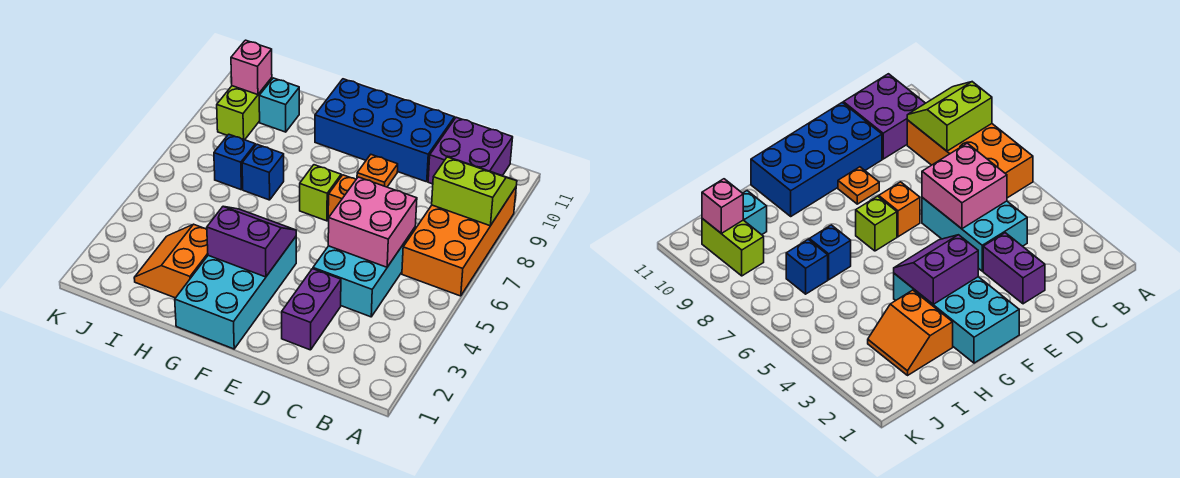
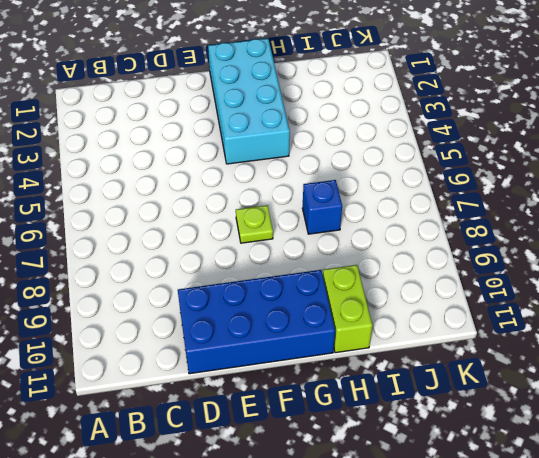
lime 1x1 plate [236,205,273,243] -> lime 1x1 brick [300,165,341,221]
lime 1x2 brick [323,265,372,353] -> lime 1x2 brick moved to [217,78,272,140]
none -> orange 2x4 brick [402,187,516,296]
none -> purple 2x2 brick [428,117,513,184]
none -> cyan 2x3 brick [313,228,415,317]

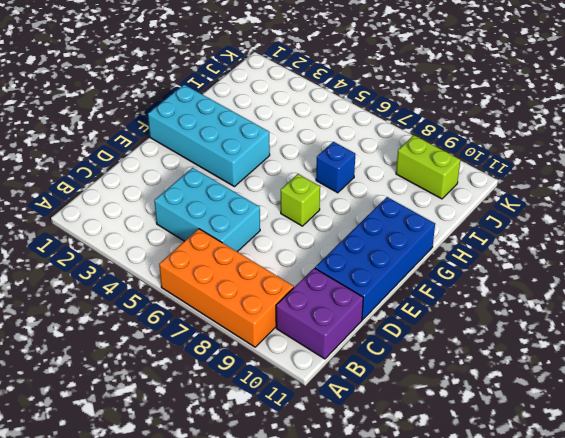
none -> purple 1x2 brick [282,269,341,350]
none -> orange 1x1 brick [328,175,356,221]
none -> orange 1x1 plate [357,155,398,187]

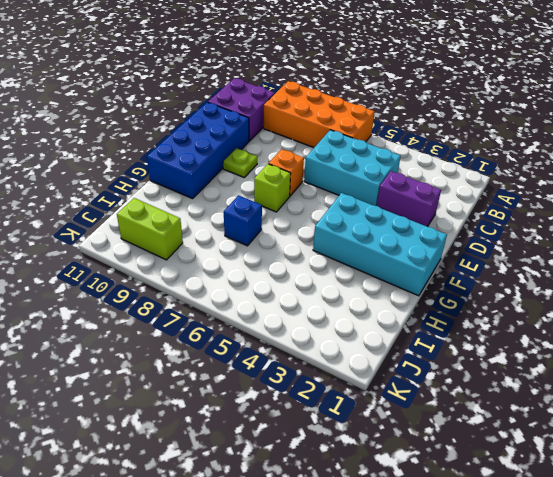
lime 1x1 plate [223,148,257,177] -> orange 1x1 plate [357,155,398,187]
none -> orange 2x2 slope [134,224,208,298]
none -> blue 1x1 brick [214,134,255,190]
none -> cyan 1x1 brick [259,78,299,132]

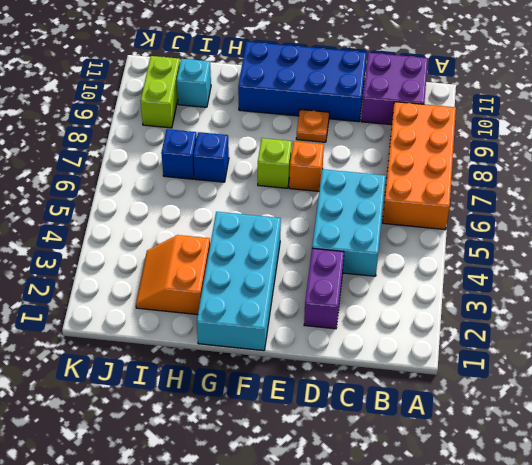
none -> lime 2x2 slope [432,157,517,226]
none -> pink 2x2 brick [328,177,417,267]
none -> purple 2x2 slope [207,207,296,277]

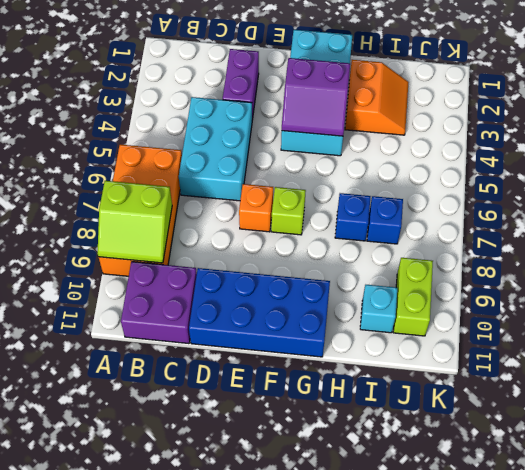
none -> orange 1x1 plate [357,155,398,187]
none -> pink 2x2 brick [328,177,417,267]
none -> pink 1x1 brick [231,40,272,95]

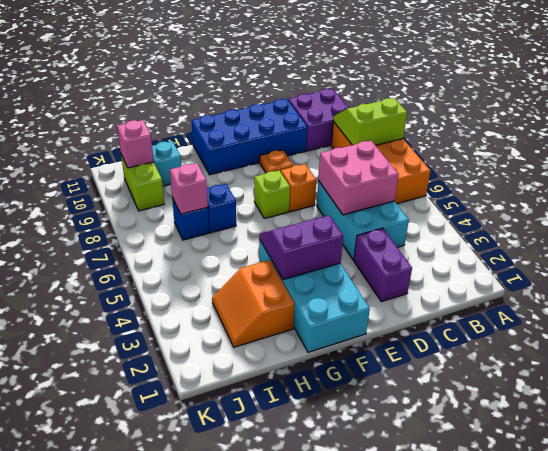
pink 1x1 brick [170,163,208,214] -> none

